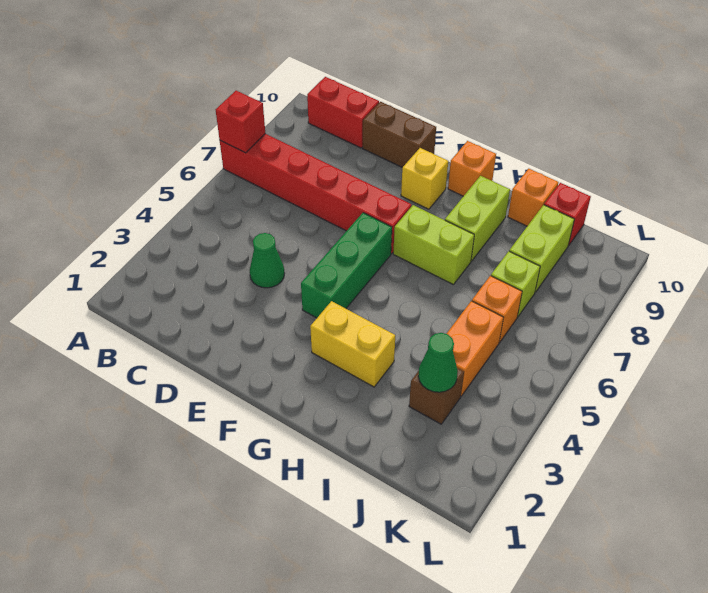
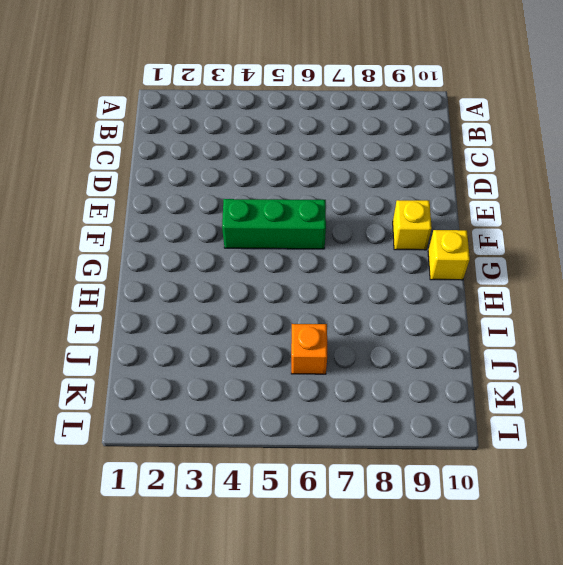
yellow 1x1 brick [428,230,470,280] -> orange 1x1 brick [448,141,496,196]
none -> red 1x6 brick [220,134,411,254]
none -> red 1x2 brick [307,77,379,148]
none -> green 1x1 cone [250,233,285,288]

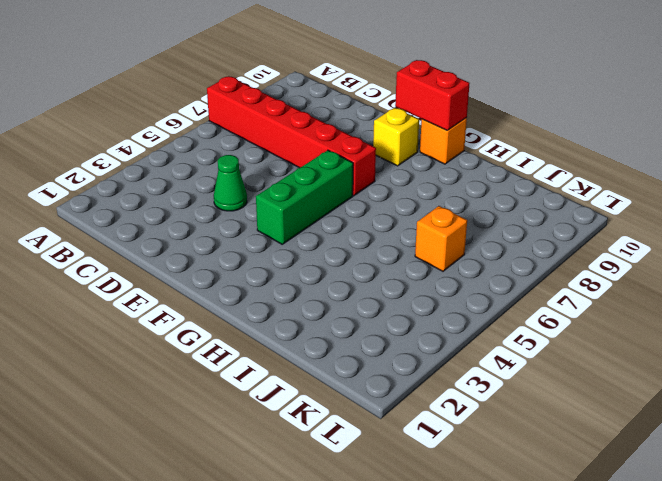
red 1x2 brick [395,60,470,130] -> red 1x2 brick moved to [307,77,379,148]
none -> brown 1x2 brick [363,102,436,167]
none -> yellow 1x2 brick [310,301,395,387]
none -> lime 1x2 brick [393,205,474,285]

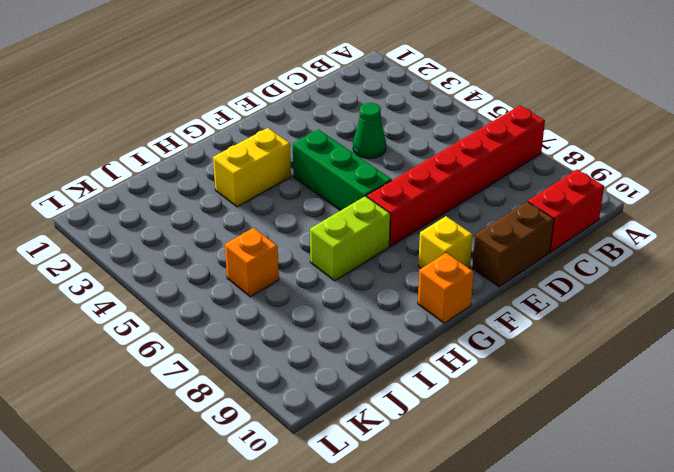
none -> lime 1x2 brick [445,176,510,261]
none -> orange 1x1 brick [508,169,558,226]
none -> brown 1x1 brick [409,368,464,424]

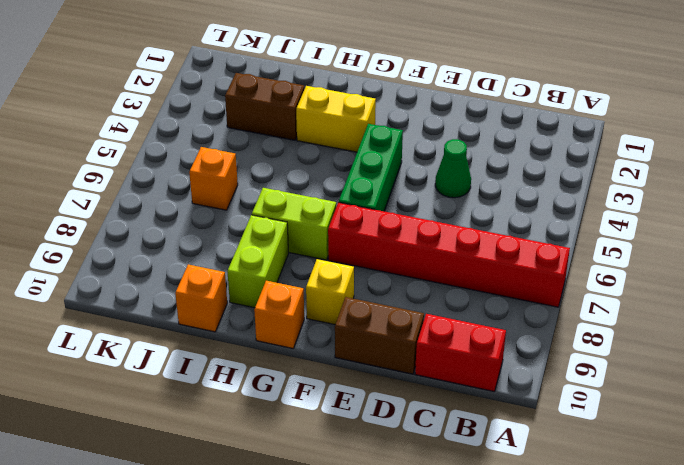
brown 1x2 brick [225,73,304,140] -> brown 1x1 brick [409,368,464,424]
none -> orange 1x2 brick [447,301,504,396]
none -> lime 1x1 brick [491,251,540,317]
none -> lime 1x2 brick [509,205,574,292]

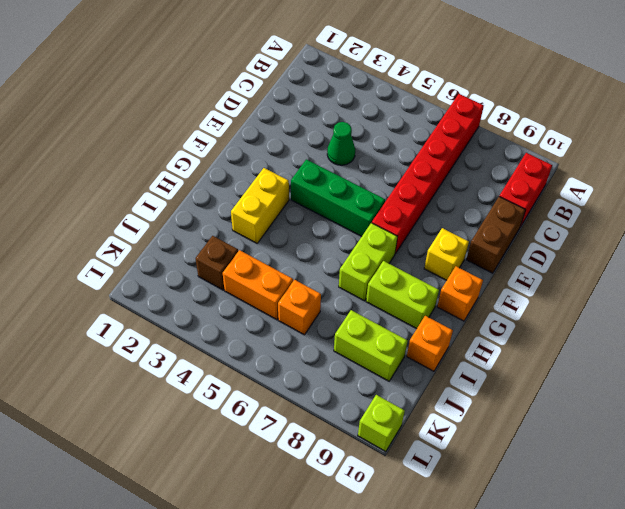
lime 1x1 brick [358,395,405,452] -> lime 1x1 brick moved to [491,251,540,317]
none -> red 1x1 brick [544,183,591,246]
none -> red 1x1 brick [216,91,265,153]
none -> green 1x1 cone [418,333,458,392]

